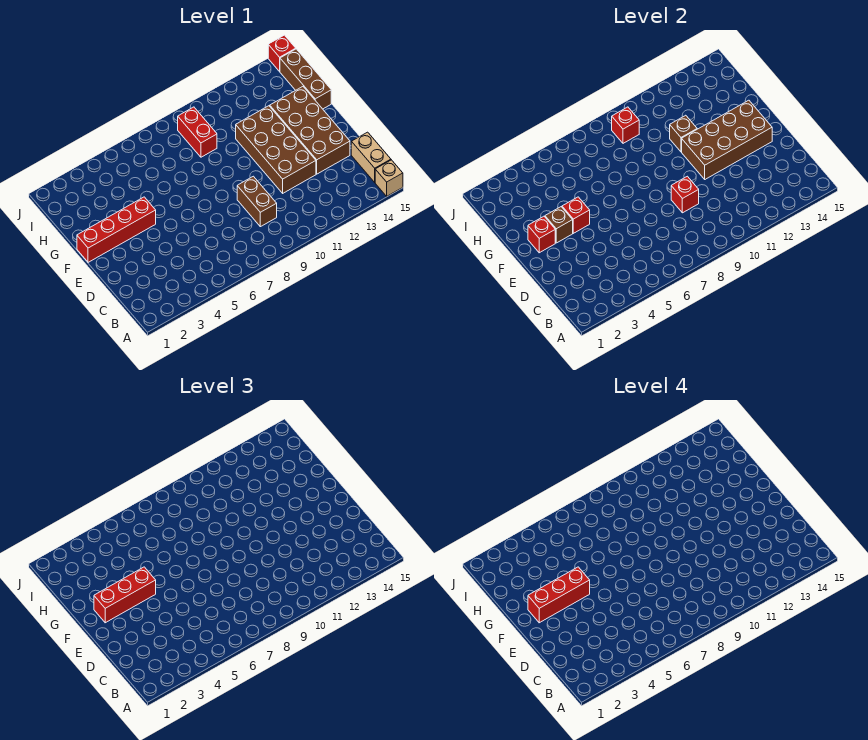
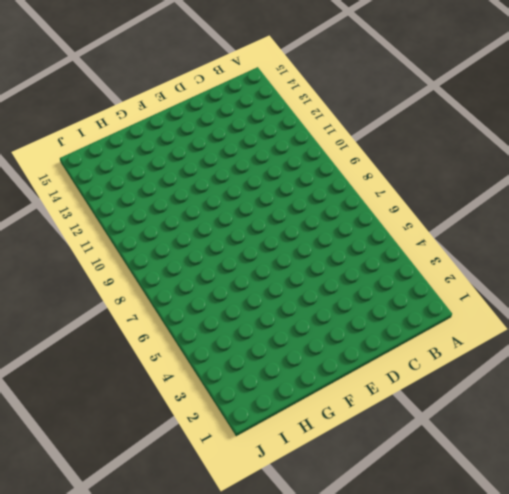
none -> tan 1x1 brick [375,160,403,196]
none -> tan 1x2 brick [351,132,391,182]
none -> brown 1x2 brick [237,176,277,227]

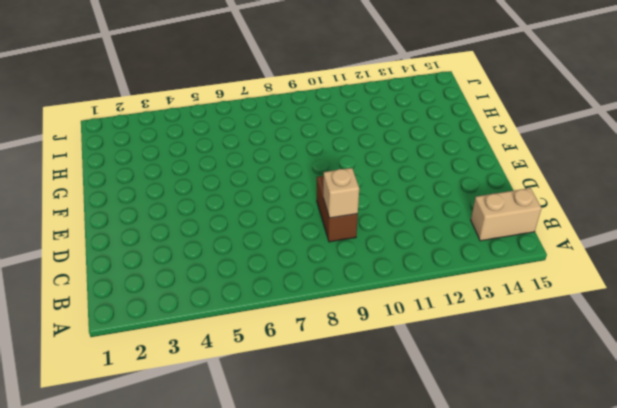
tan 1x2 brick [471,188,542,241] -> tan 1x2 brick turned to [351,132,391,182]
tan 1x1 brick [323,168,359,218] -> tan 1x1 brick moved to [375,160,403,196]
none -> brown 2x4 brick [236,106,316,193]
none -> brown 2x4 brick [270,87,350,174]
none -> red 1x4 brick [77,197,156,262]

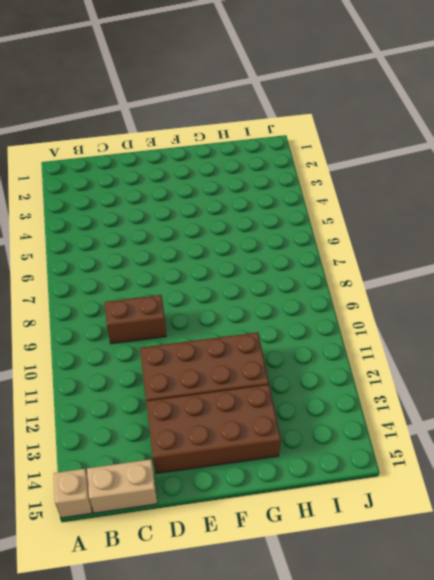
none -> red 1x4 brick [77,197,156,262]
none -> brown 1x3 brick [280,49,331,109]
none -> red 1x2 brick [178,107,217,157]

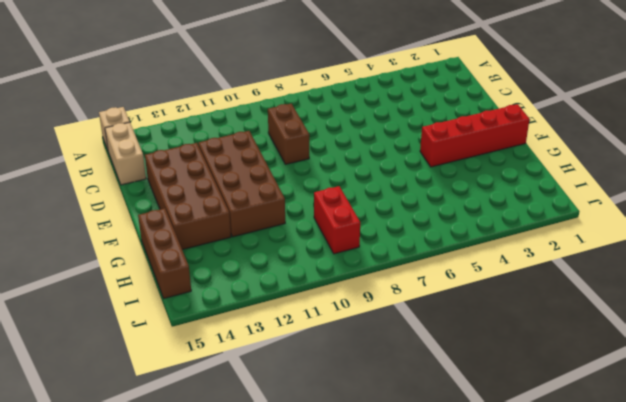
none -> red 1x1 brick [268,35,296,71]
none -> red 1x1 brick [671,176,699,213]
none -> brown 2x4 brick [682,100,772,179]

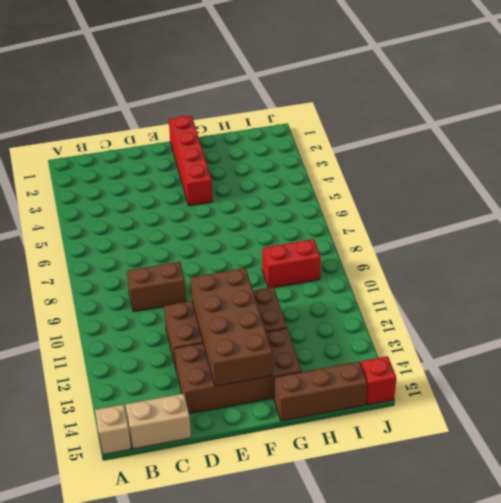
none -> red 1x1 brick [671,176,699,213]
none -> red 1x1 brick [528,216,555,253]
none -> brown 1x1 brick [545,207,573,243]

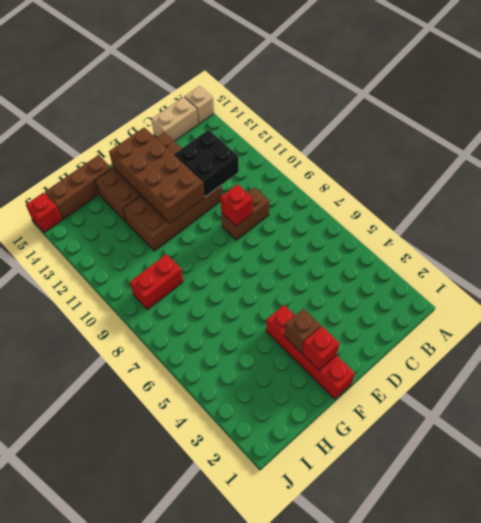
black 2x2 brick [174,130,239,197] -> none
none -> red 1x1 brick [562,197,590,233]
none -> brown 1x1 brick [670,115,697,152]
none -> red 1x1 brick [612,107,639,143]

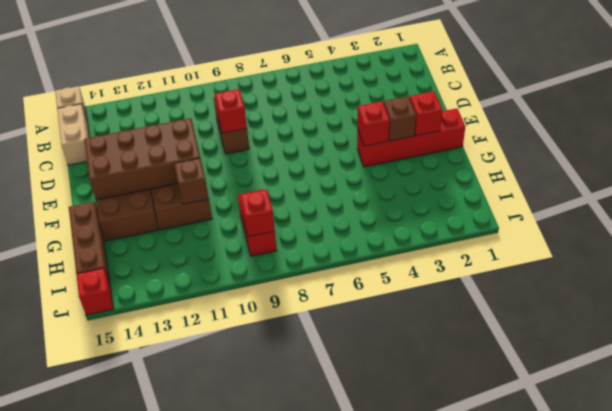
none -> red 1x3 brick [94,567,156,623]
none -> red 1x3 brick [528,567,590,623]

